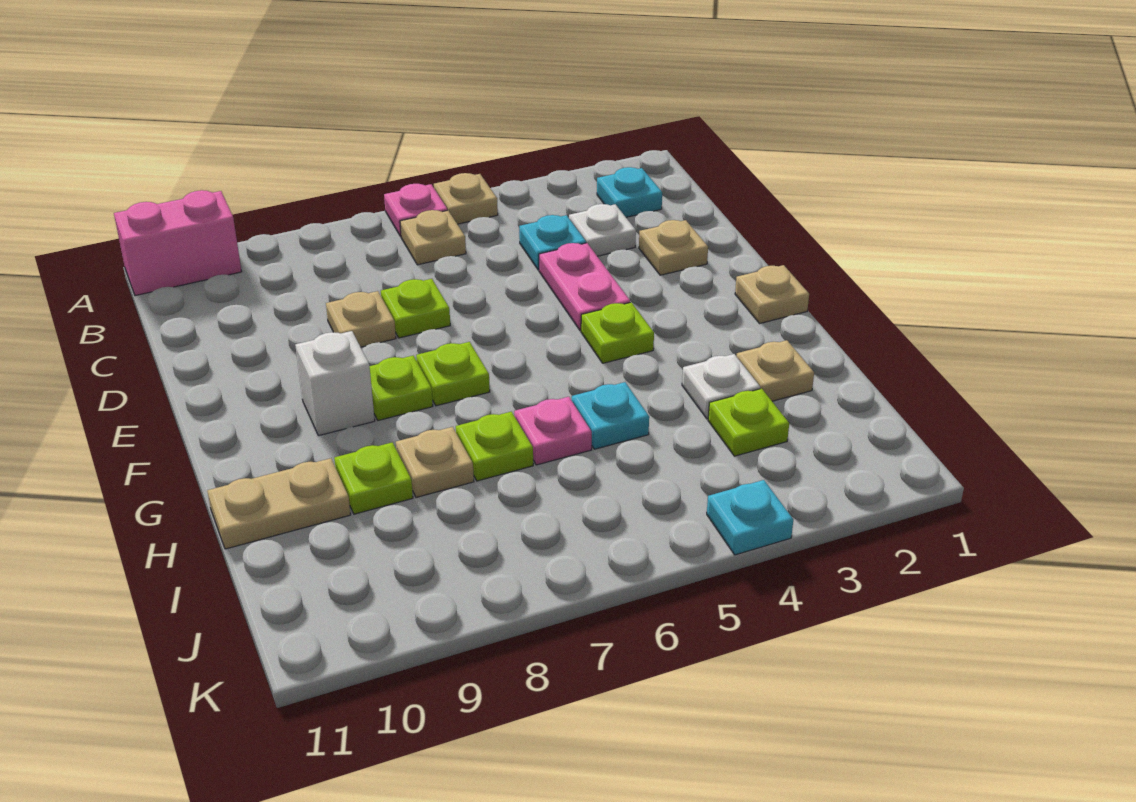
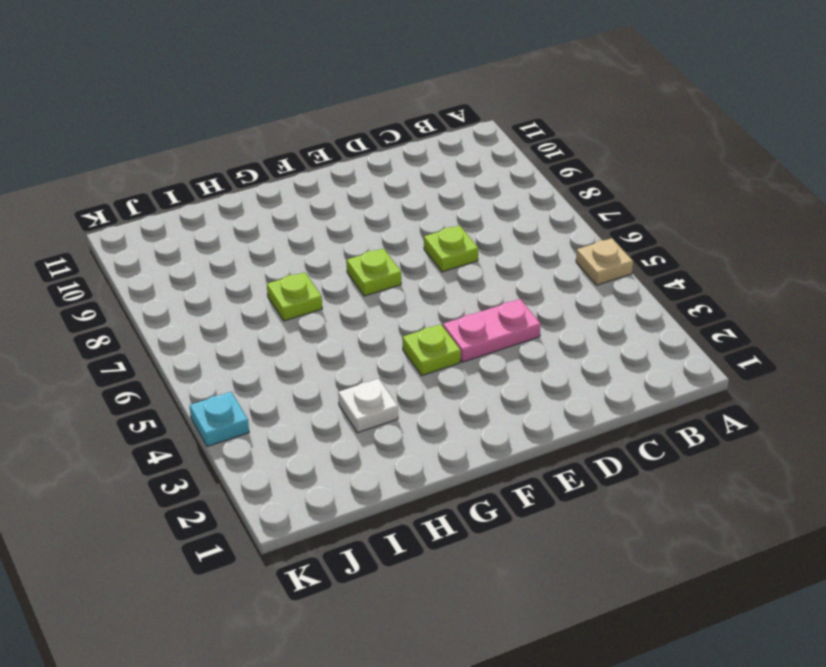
none -> pink 1x1 plate [384,184,447,236]
none -> pink 1x2 brick [114,190,242,296]
none -> cyan 1x1 plate [597,167,662,217]

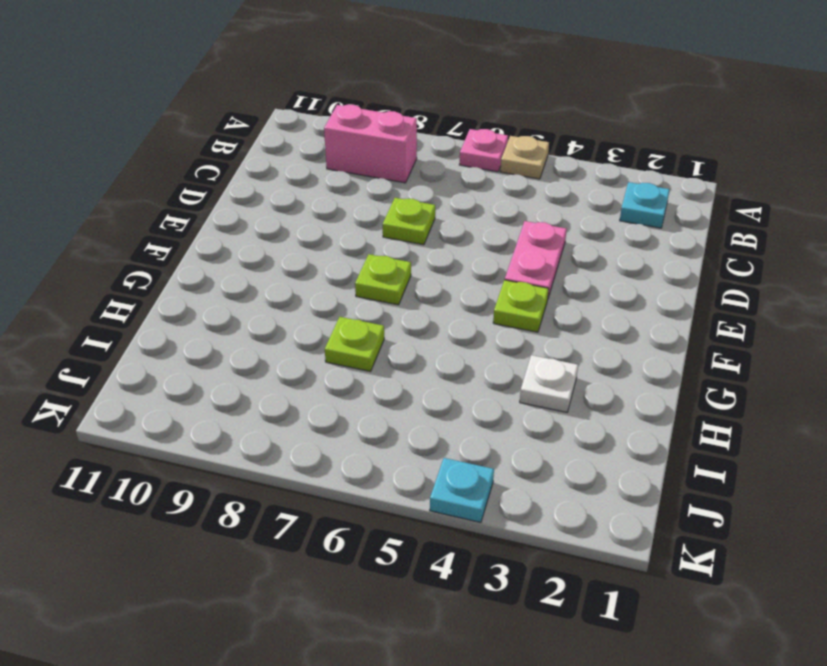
pink 1x2 brick [324,105,417,183] -> pink 1x2 brick moved to [114,190,242,296]
none -> tan 1x1 plate [400,210,466,265]
none -> white 1x1 plate [569,204,636,256]
none -> cyan 1x1 plate [519,215,586,270]

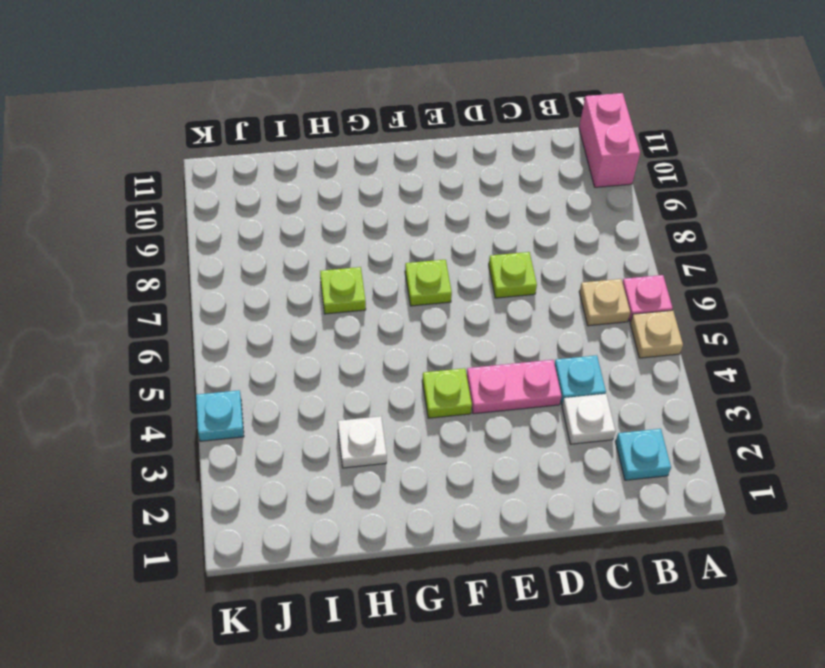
none -> tan 1x1 plate [639,220,708,275]
none -> tan 1x1 plate [326,291,396,347]
none -> tan 1x1 plate [735,265,809,323]

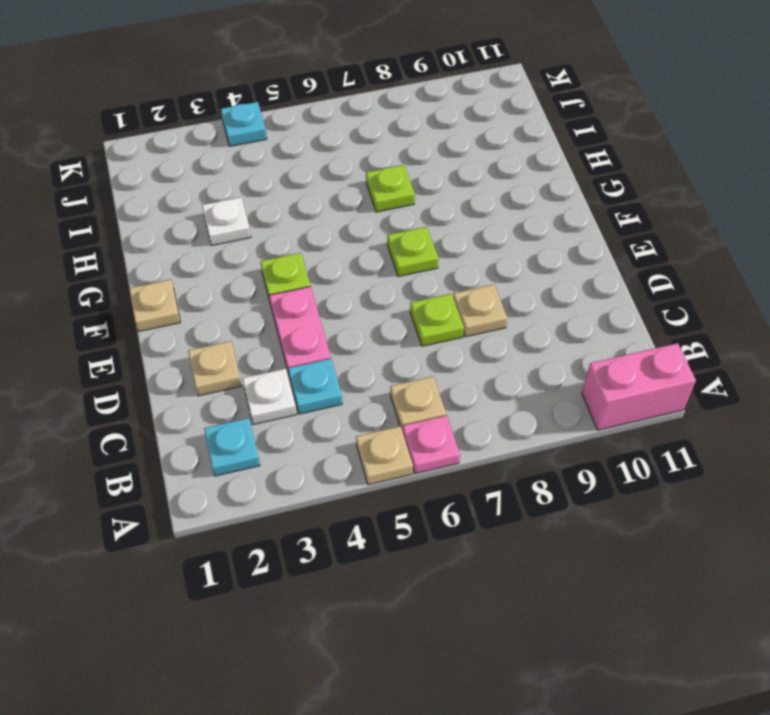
none -> lime 1x1 plate [370,356,433,420]
none -> white 1x1 brick [295,331,375,436]
none -> tan 1x1 plate [737,340,814,401]

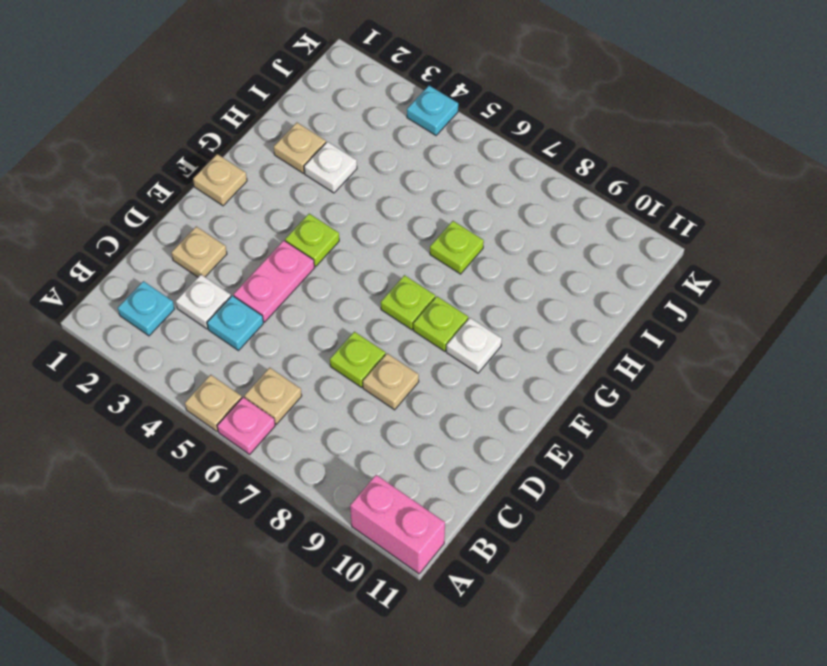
white 1x1 plate [446,318,502,373] -> white 1x1 brick [295,331,375,436]
none -> cyan 1x1 plate [572,382,649,449]
none -> pink 1x1 plate [514,397,592,465]
none -> tan 1x1 plate [396,427,474,497]

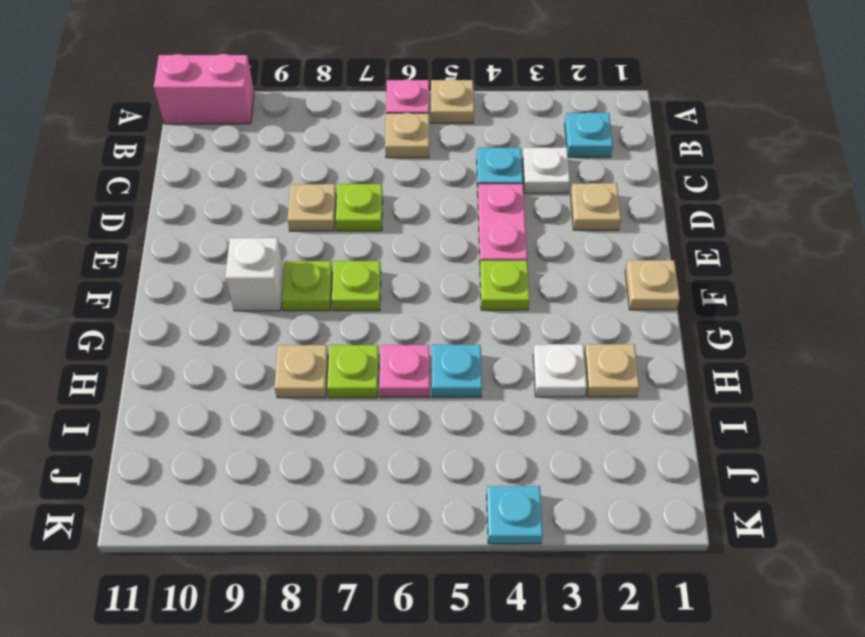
none -> lime 1x1 plate [334,442,413,514]
none -> tan 1x2 plate [207,458,351,549]
none -> lime 1x1 plate [708,389,789,456]

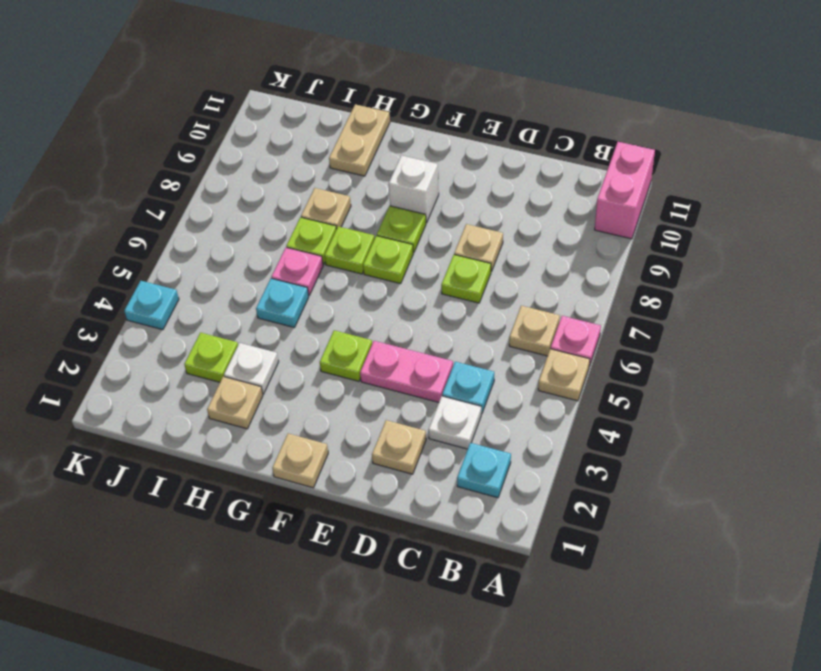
lime 1x1 plate [325,226,375,274] -> lime 1x1 plate moved to [334,442,413,514]

